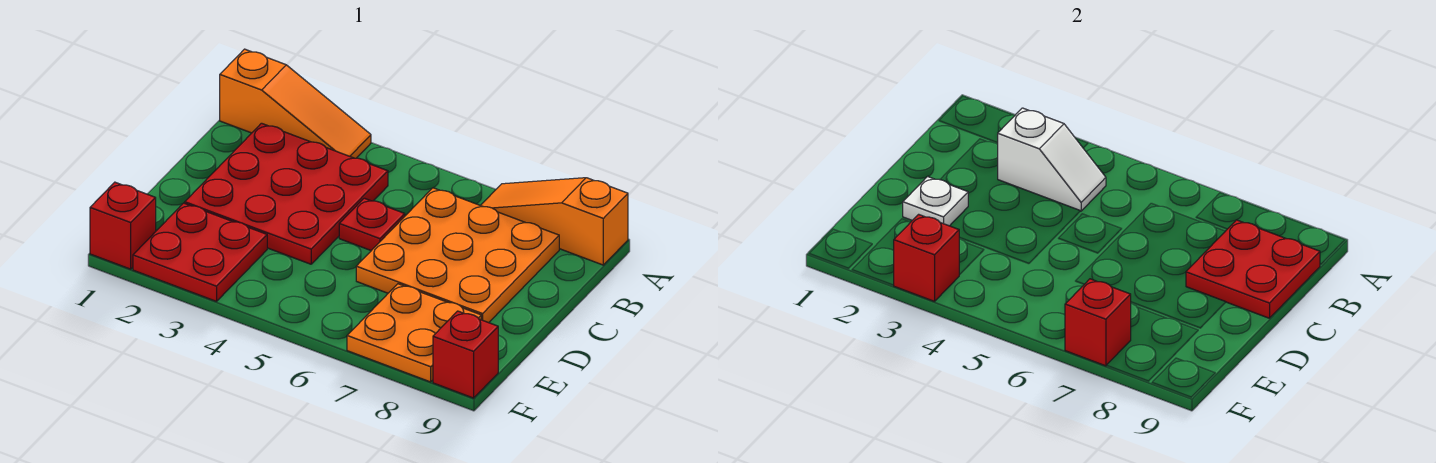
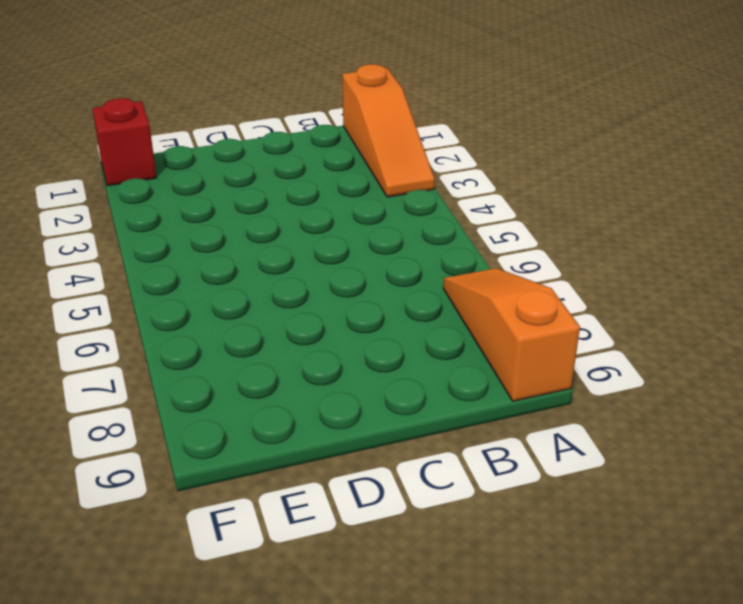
none -> red 3x3 plate [185,123,388,264]
none -> orange 3x3 plate [356,188,559,323]
none -> red 1x1 plate [339,198,405,251]

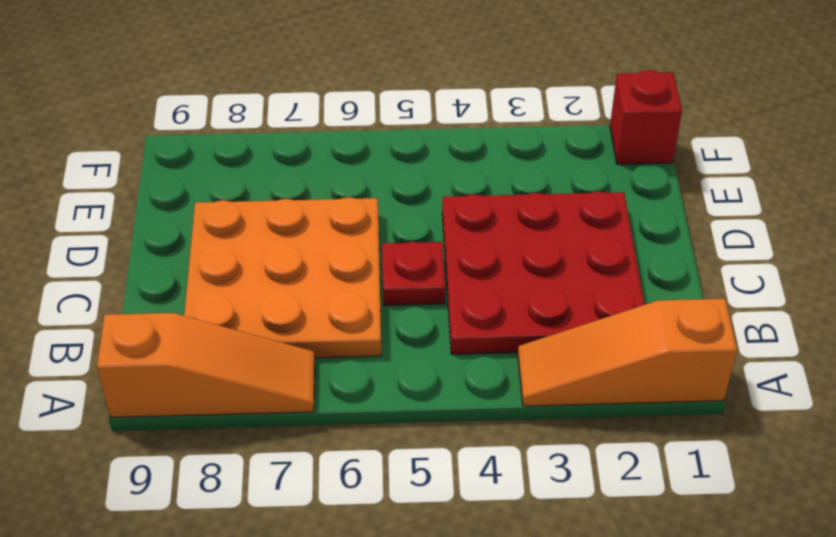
none -> red 2x2 plate [133,203,267,301]
none -> orange 2x2 plate [347,284,481,382]
none -> red 1x1 brick [433,311,498,398]

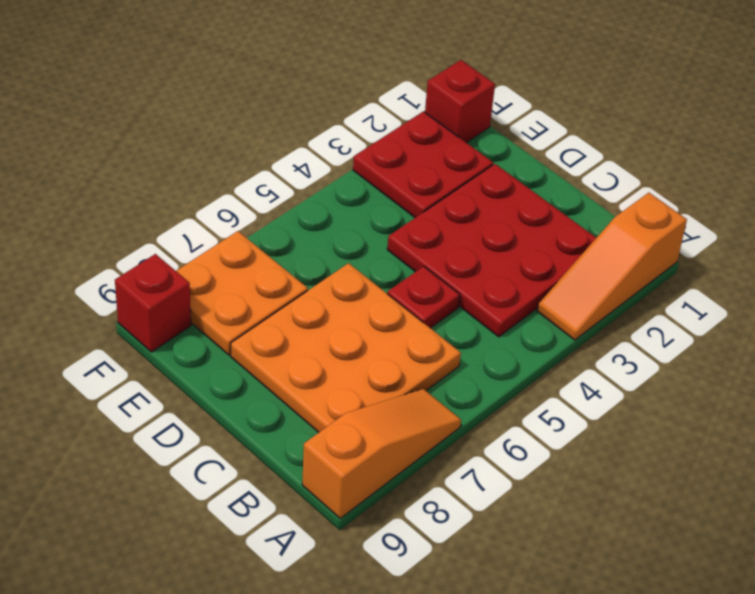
none -> white 1x2 slope [998,108,1106,211]
none -> red 2x2 plate [1186,220,1320,318]
none -> white 1x1 plate [903,176,968,226]

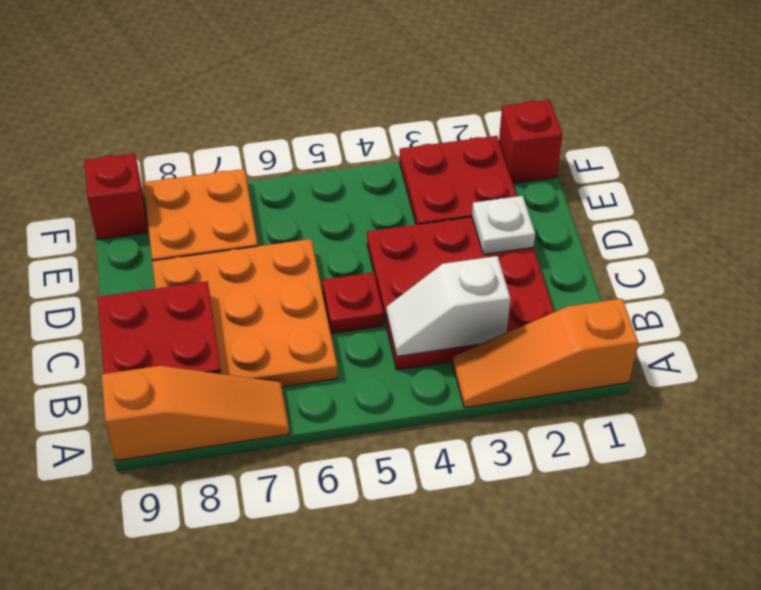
none -> red 1x1 brick [894,214,959,301]
none -> red 1x1 brick [1065,279,1131,366]

